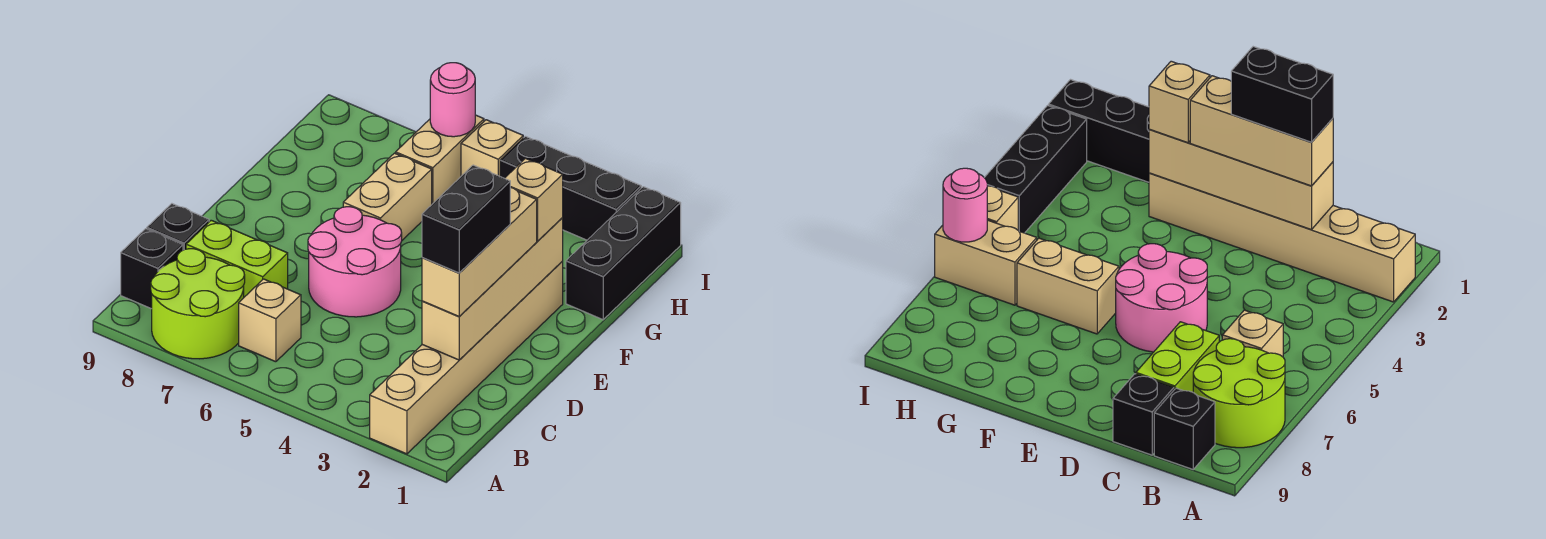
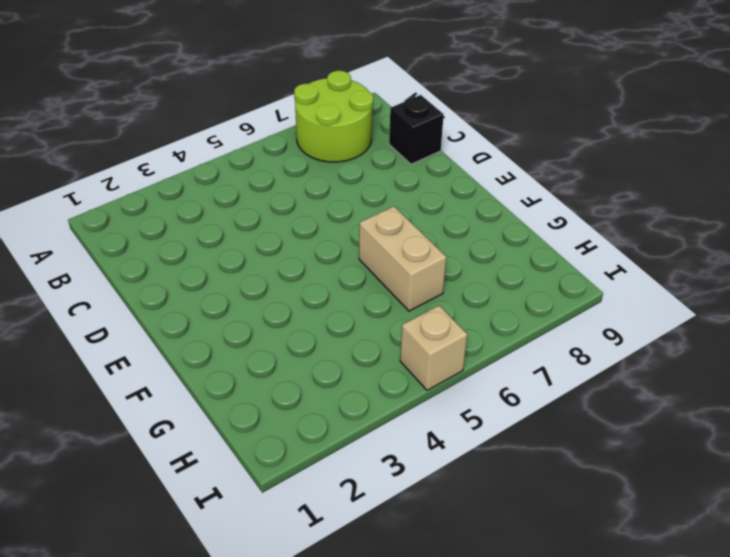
none -> tan 1x6 brick [370,261,563,454]
none -> tan 1x1 brick [239,279,301,362]
none -> black 1x1 brick [121,229,183,309]

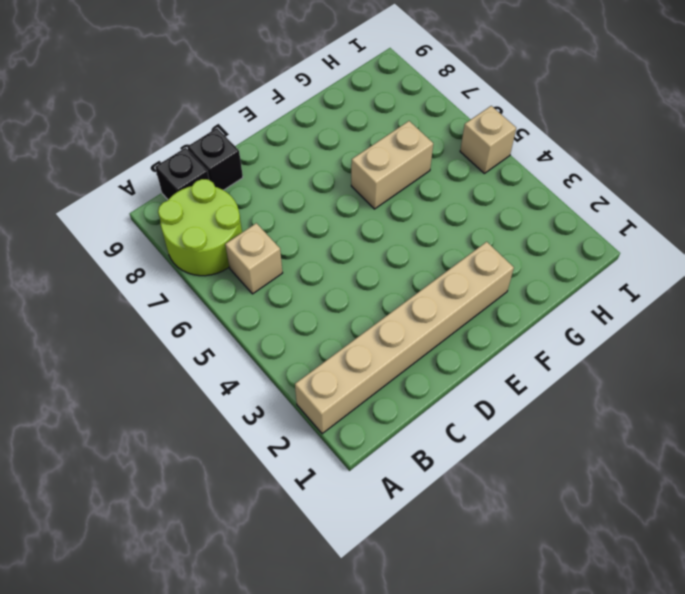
none -> lime 1x2 brick [186,220,288,297]
none -> pink 2x2 round brick [308,207,402,317]
none -> black 1x3 brick [566,187,681,320]

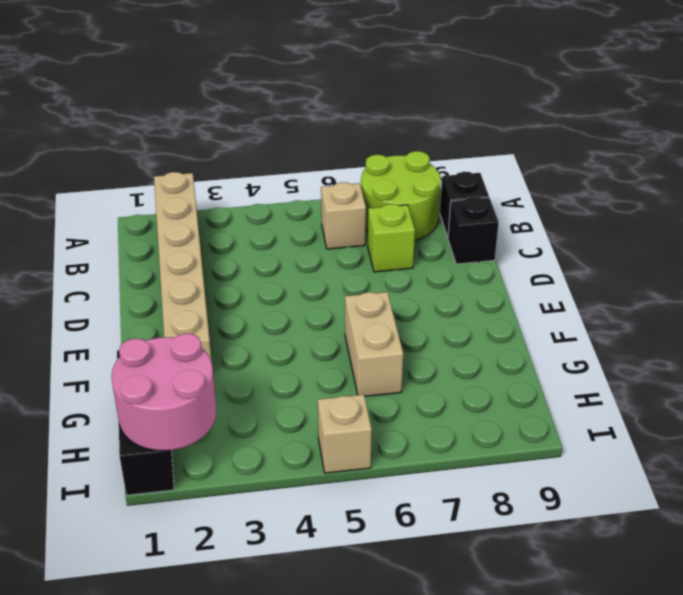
lime 1x1 brick [368,204,415,272] -> lime 1x2 brick [186,220,288,297]
pink 2x2 round brick [112,333,216,451] -> pink 2x2 round brick moved to [308,207,402,317]
none -> tan 1x2 brick [396,115,484,204]
none -> black 1x3 brick [500,136,641,240]
none -> tan 1x4 brick [422,218,563,360]

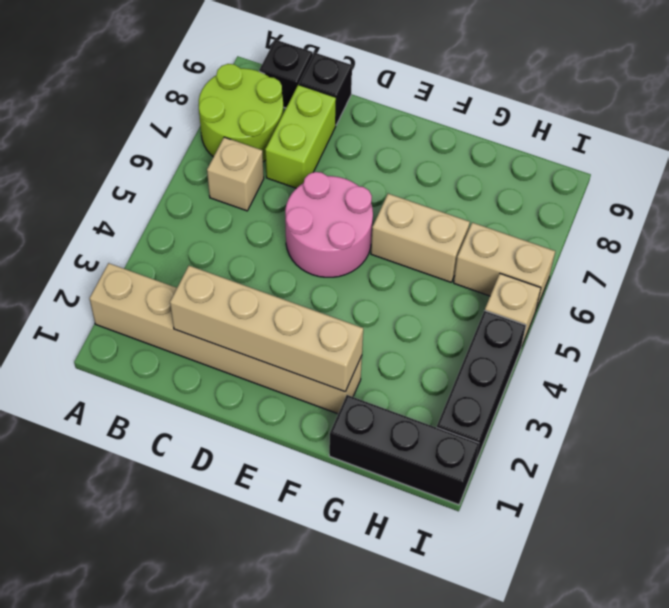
none -> pink 1x1 round brick [430,63,475,137]
none -> tan 1x3 brick [422,187,537,317]
none -> tan 1x1 brick [505,158,563,241]

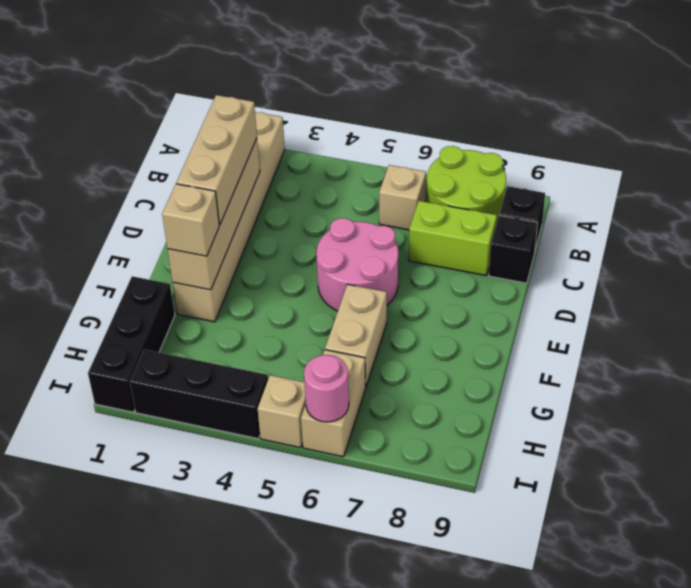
none -> black 1x2 brick [422,165,510,273]

